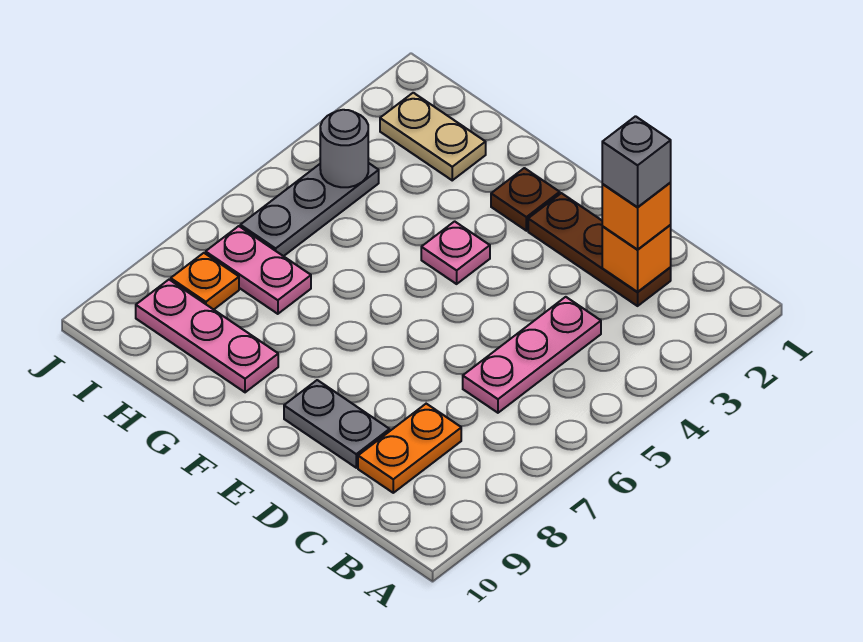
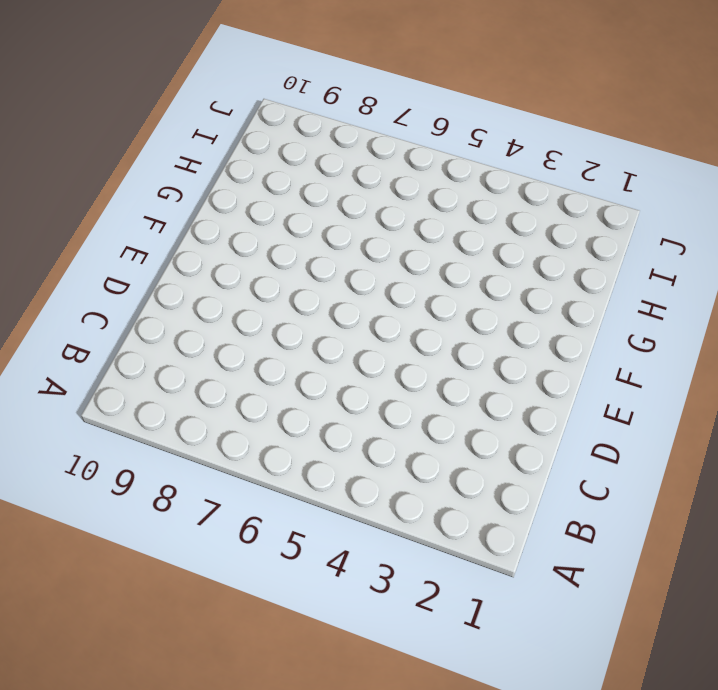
none -> brown 1x3 plate [528,193,671,306]
none -> pink 1x3 plate [463,297,601,413]
none -> orange 1x2 plate [358,404,461,493]

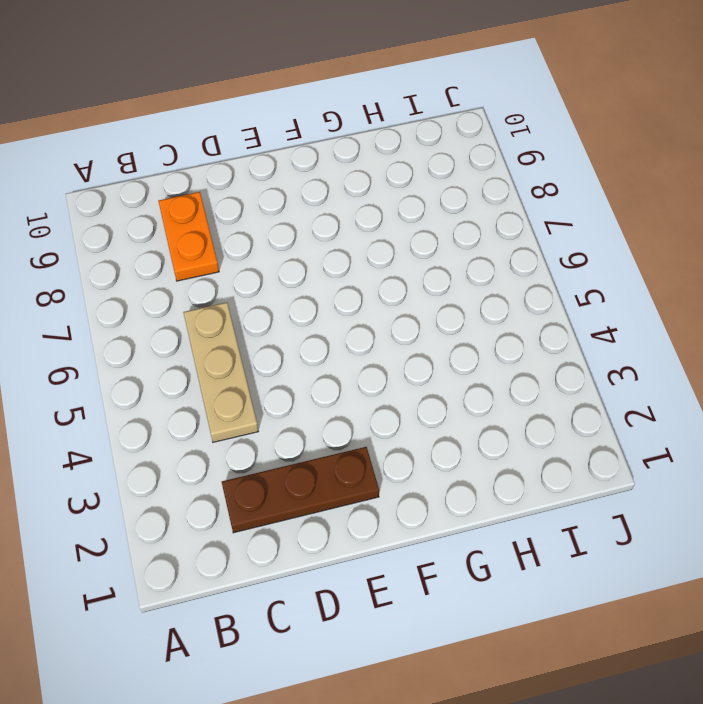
tan 1x3 plate [183,302,258,442] -> pink 1x3 plate [463,297,601,413]
none -> grey 1x2 plate [284,380,390,468]
none -> brown 1x1 plate [491,168,560,231]
none -> pink 1x1 plate [421,221,490,284]

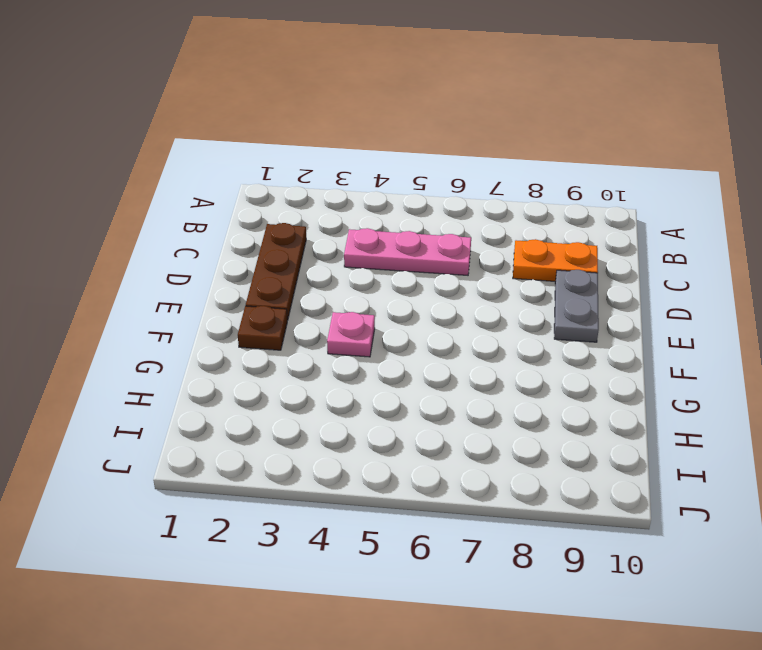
none -> pink 1x3 plate [136,280,278,392]
none -> tan 1x2 plate [380,93,486,180]
none -> pink 1x2 plate [206,226,311,314]

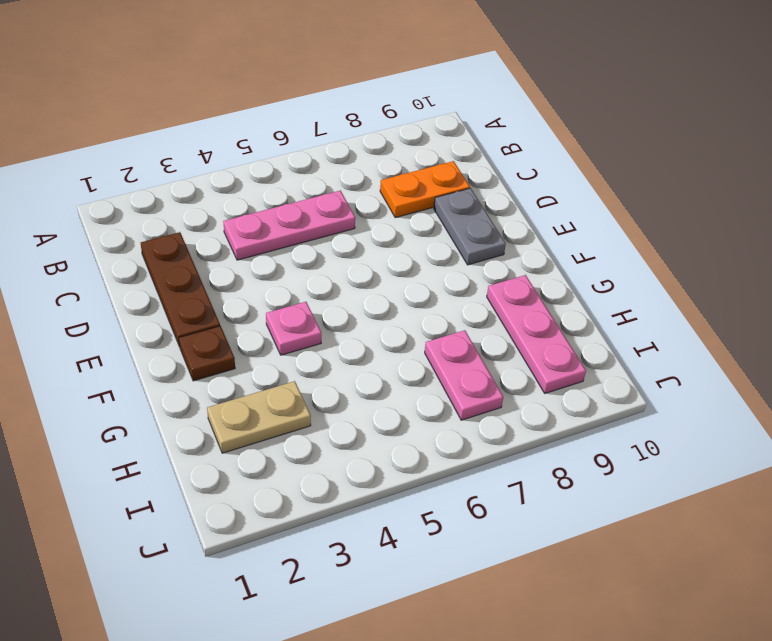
tan 1x2 plate [207,381,311,453] -> tan 1x2 plate turned to [380,93,486,180]
none -> grey 1x3 plate [240,163,379,256]
none -> orange 1x1 plate [171,253,239,310]
none -> orange 1x1 brick [602,225,671,292]

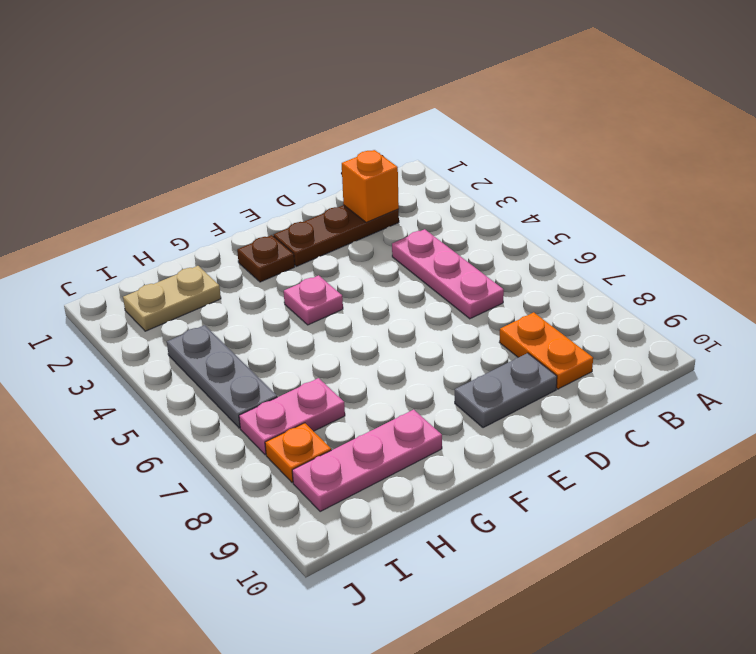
none -> grey 1x1 round brick [320,110,368,187]
none -> orange 1x1 brick [602,183,671,250]
none -> grey 1x1 brick [602,116,671,207]

